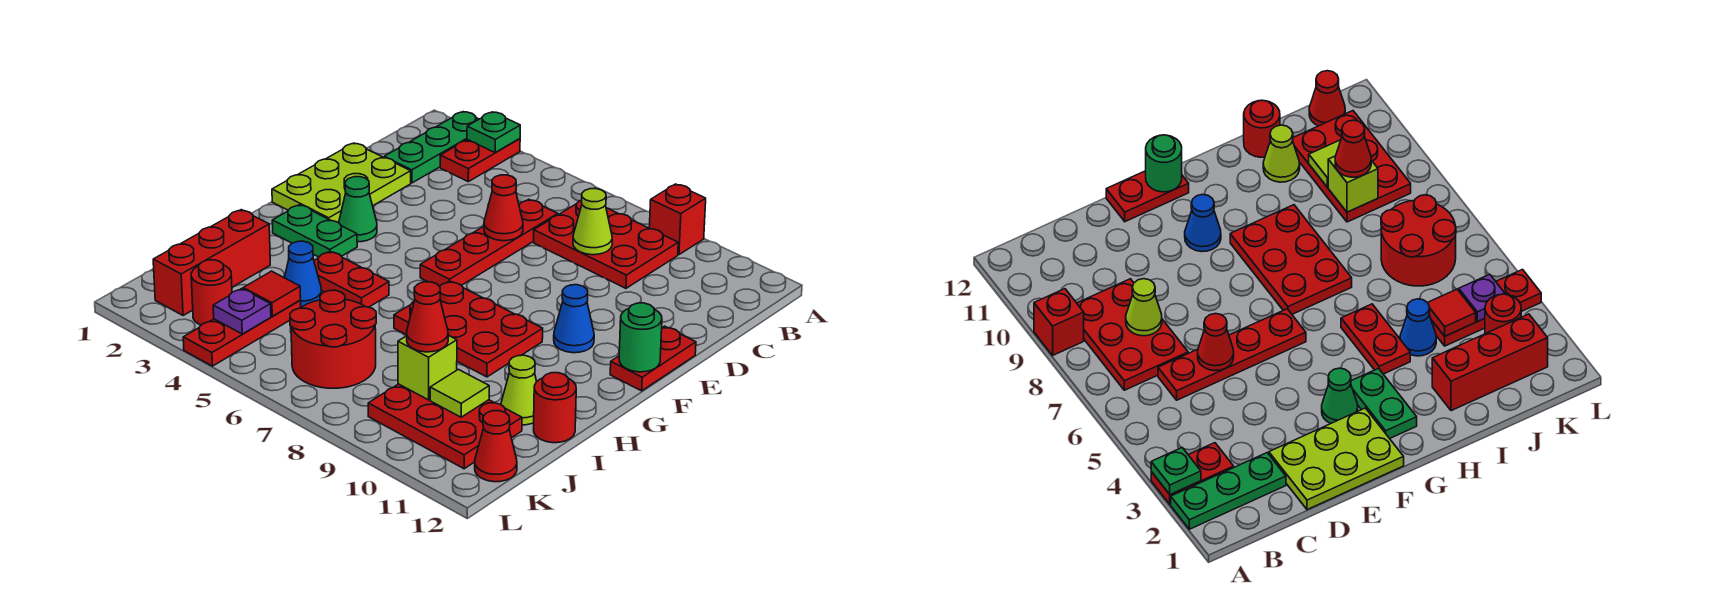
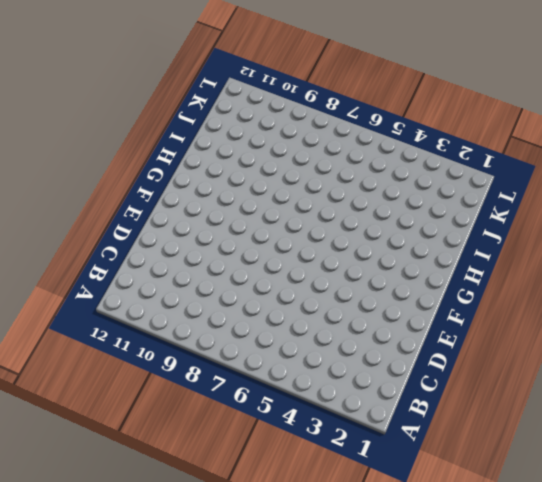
none -> green 1x3 plate [384,112,479,183]
none -> red 1x2 plate [440,139,520,182]
none -> red 1x1 brick [649,184,706,255]
none -> red 2x3 plate [534,200,678,288]

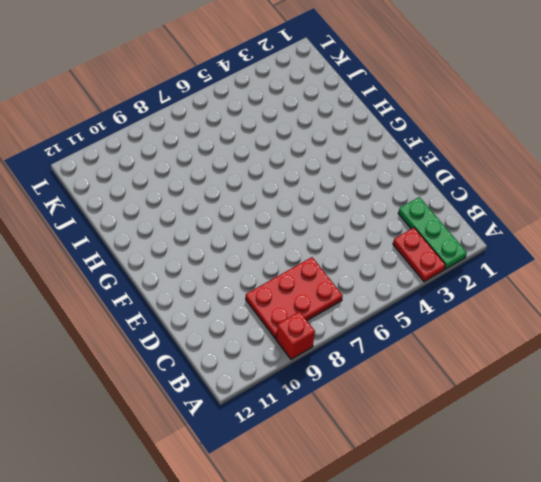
none -> red 1x4 plate [420,199,558,286]
none -> lime 2x3 plate [272,143,411,223]
none -> red 1x2 plate [610,326,696,391]
none -> green 1x1 cone [339,177,377,242]

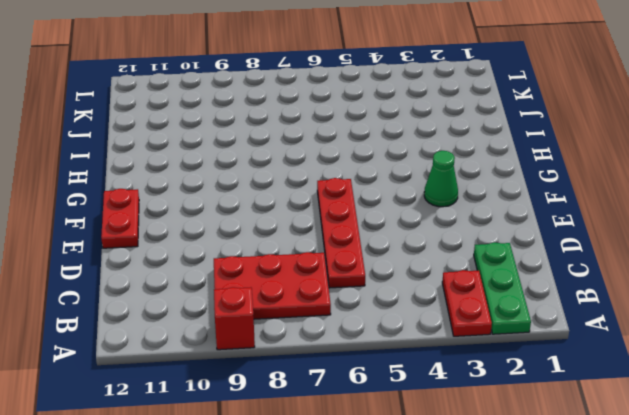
none -> lime 2x3 plate [272,143,411,223]
none -> blue 1x1 cone [554,285,594,353]
none -> green 1x2 plate [272,205,357,257]
none -> red 2x3 plate [394,281,543,377]

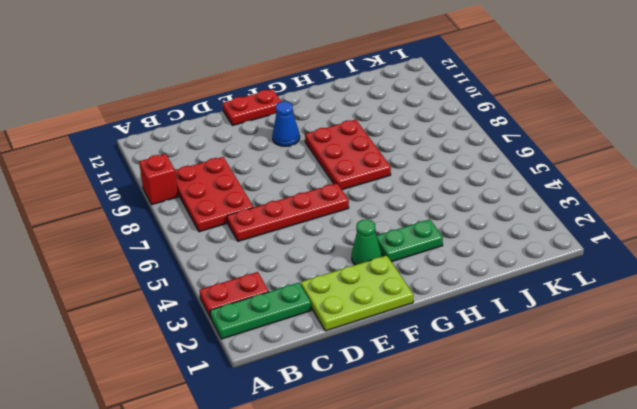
green 1x2 plate [376,219,443,262] -> green 1x2 plate turned to [272,205,357,257]
none -> red 1x2 plate [314,251,389,307]
none -> red 1x3 brick [153,210,270,316]
none -> blue 1x1 cone [285,241,322,307]
none -> lime 1x1 cone [501,355,537,425]

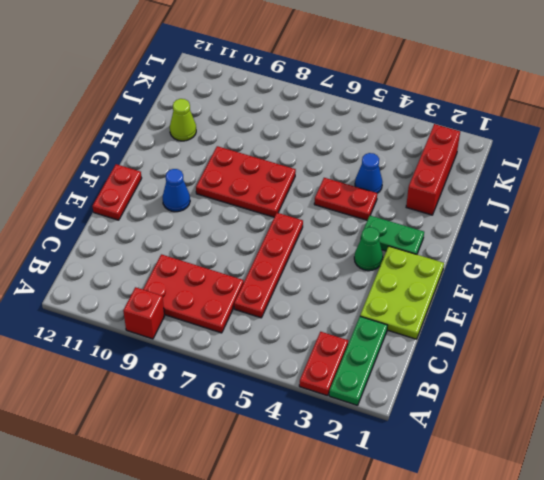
none -> red 1x1 round brick [534,373,576,443]
none -> red 1x3 plate [183,300,301,366]
none -> red 2x2 round brick [290,290,376,388]
none -> red 2x3 plate [368,384,522,469]

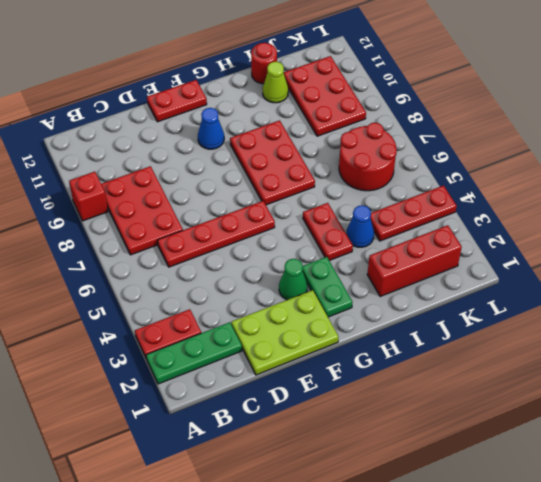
none -> red 1x1 round brick [191,260,232,325]
none -> red 1x1 cone [475,411,517,482]
none -> green 1x1 plate [467,112,520,153]
none -> lime 1x1 cone [573,189,612,255]

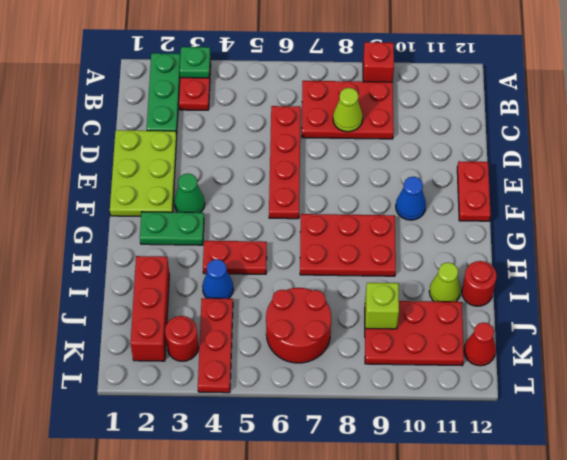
none -> red 1x1 cone [484,175,523,241]
none -> green 1x1 round brick [619,303,662,372]
none -> red 1x1 tile [243,271,301,316]
none -> lime 1x1 tile [430,369,489,417]

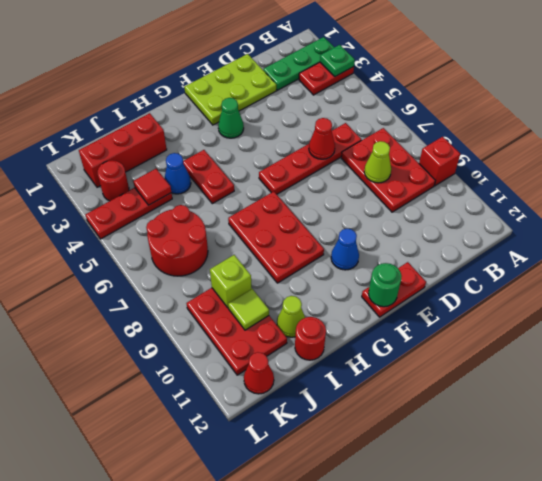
none -> green 1x2 plate [272,205,357,257]
none -> purple 1x1 plate [213,289,271,334]
none -> red 1x1 cone [407,282,448,352]

